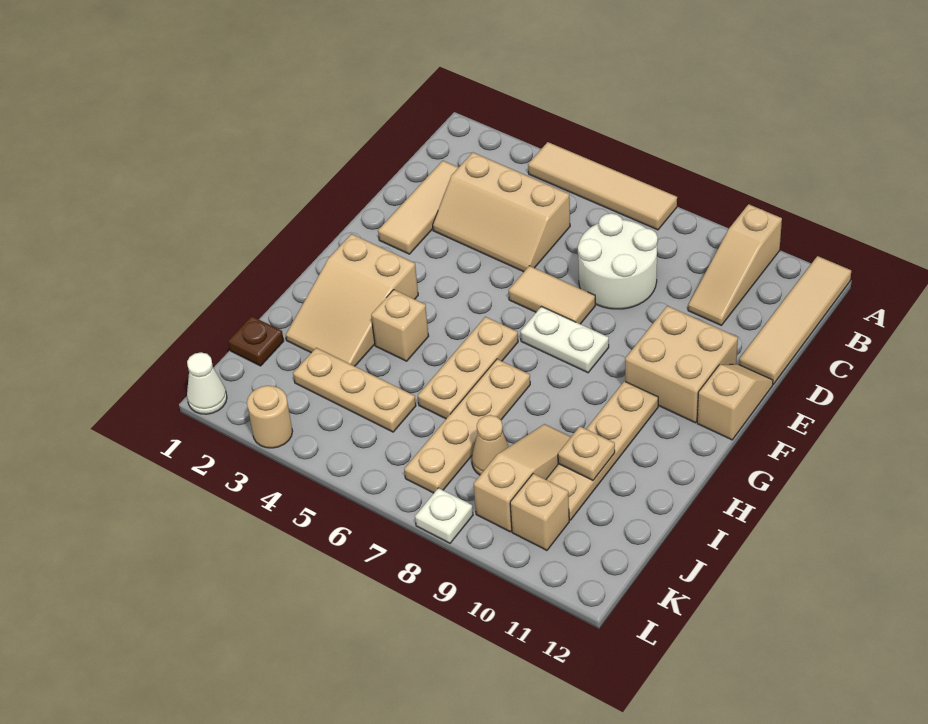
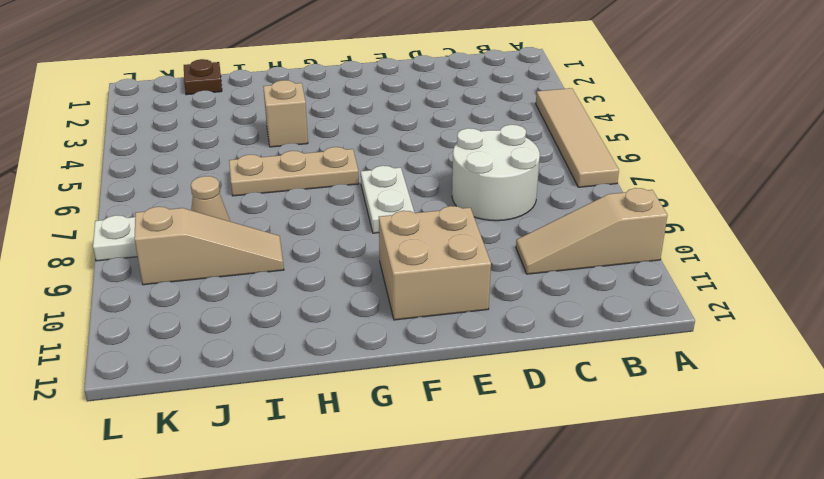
none -> tan 1x4 tile [739,256,851,384]
none -> tan 1x3 tile [378,161,459,254]
none -> tan 2x3 slope [433,152,570,272]

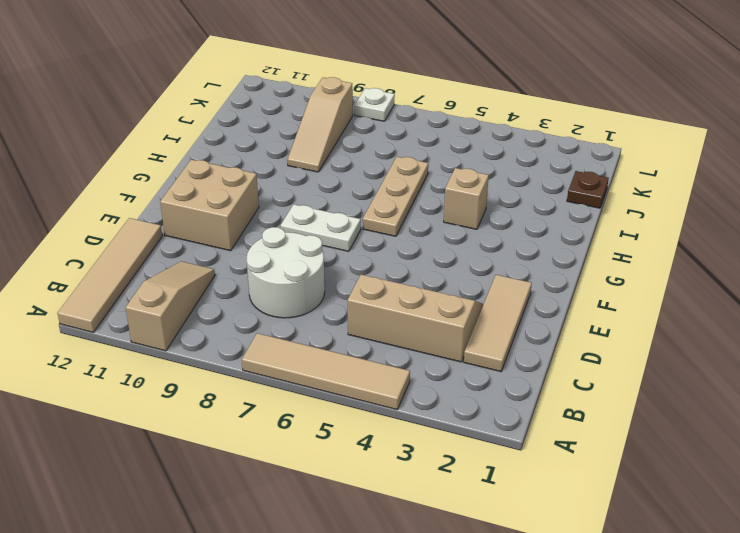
none -> tan 1x2 tile [509,266,595,324]
none -> tan 1x2 slope [697,364,773,440]
none -> tan 2x3 slope [286,234,418,366]

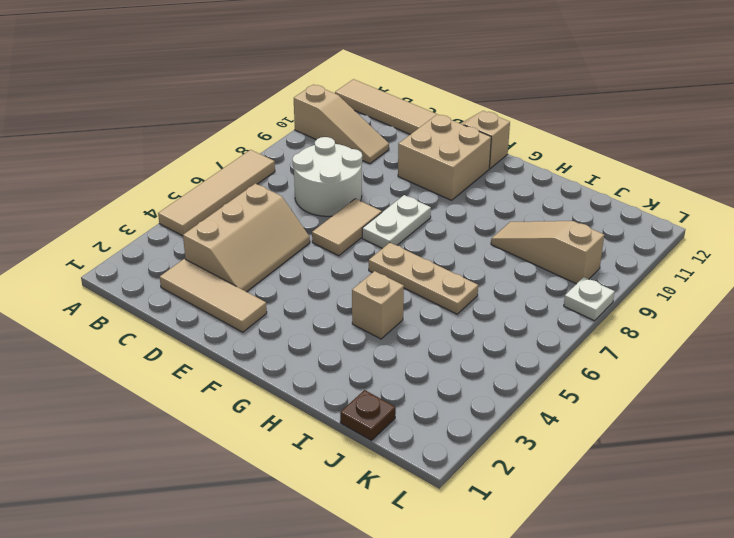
none -> tan 2x3 slope [286,234,418,366]
none -> tan 1x4 plate [546,381,658,520]
none -> tan 1x4 plate [404,359,530,493]

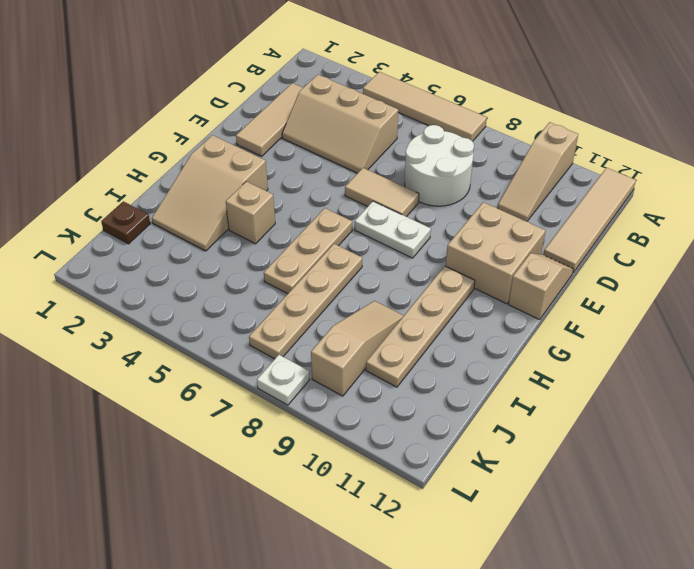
none -> tan 1x3 plate [293,348,416,432]
none -> tan 1x1 cone [472,415,509,475]
none -> tan 1x1 brick [510,474,569,550]

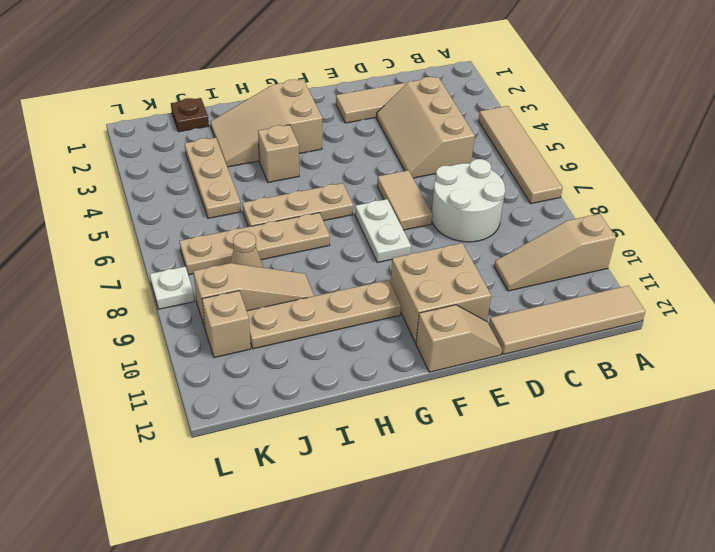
none -> white 1x1 cone [187,352,227,414]
none -> tan 1x1 round brick [247,386,293,448]
none -> tan 1x1 plate [558,426,615,480]

